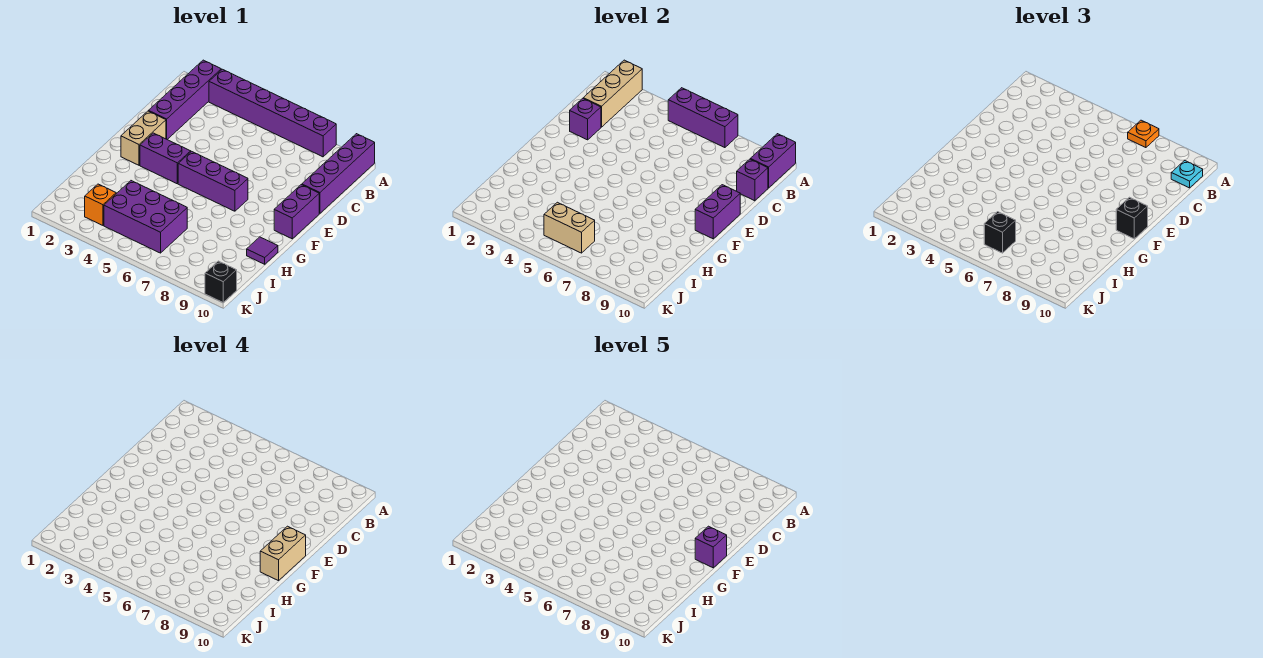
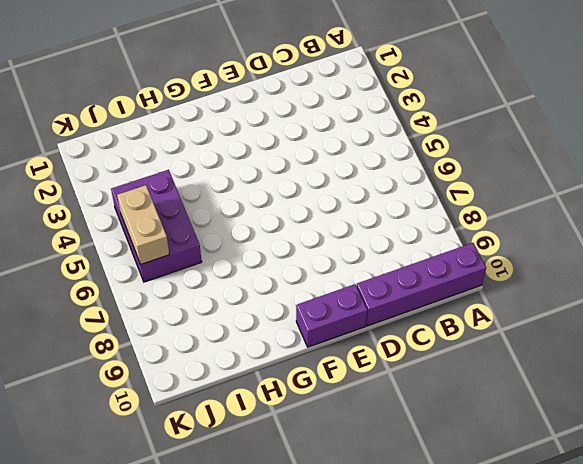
none -> purple 1x4 brick [149,60,221,139]
none -> purple 1x6 brick [209,69,336,157]
none -> tan 1x2 brick [121,111,166,165]

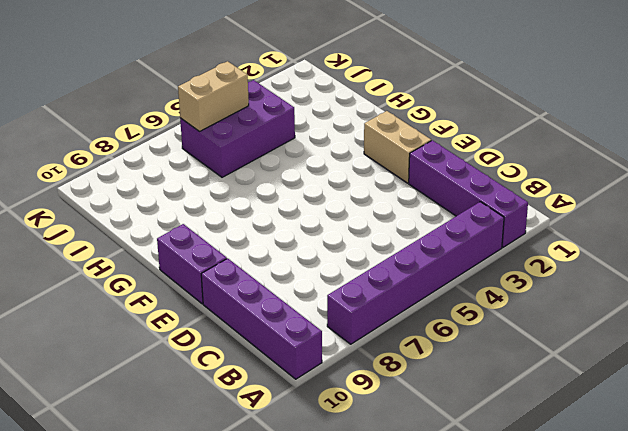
none -> purple 1x2 brick [140,133,191,184]
none -> purple 1x3 brick [178,151,248,211]
none -> purple 1x1 tile [247,237,278,264]

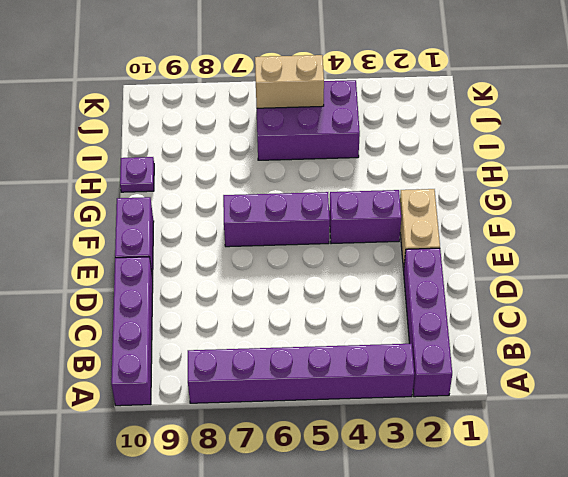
purple 1x1 plate [120,157,154,192] -> purple 1x1 tile [247,237,278,264]
none -> orange 1x1 brick [85,184,116,225]
none -> black 1x1 brick [205,261,237,302]
none -> tan 1x3 brick [583,60,642,127]

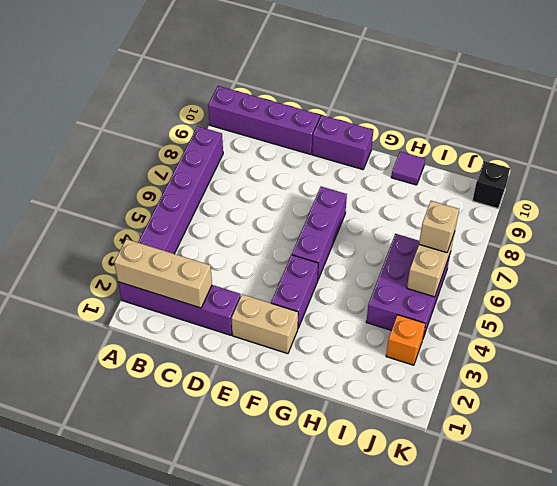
tan 1x1 brick [419,201,459,253] -> black 1x1 brick [984,212,1016,253]
none -> purple 1x3 brick [668,88,738,148]
none -> purple 1x2 brick [751,134,796,188]
none -> purple 1x1 brick [737,159,768,201]

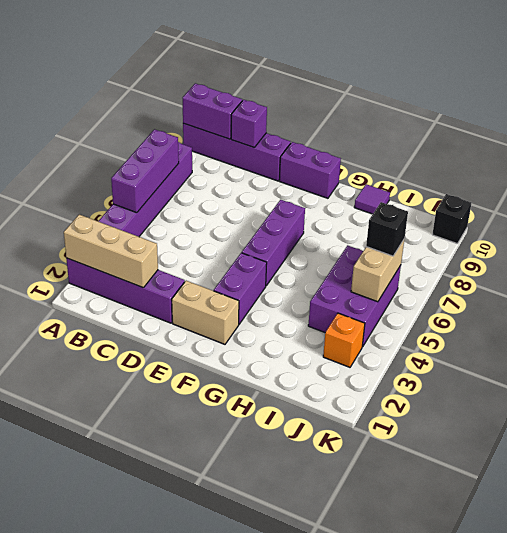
none -> purple 1x1 brick [570,98,601,140]
none -> purple 1x2 brick [695,185,740,239]
none -> orange 1x1 plate [1128,120,1159,148]

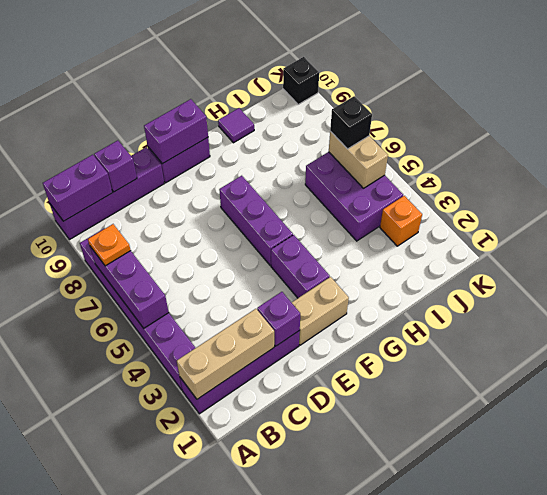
none -> cyan 1x1 plate [1171,161,1203,188]
none -> black 1x1 brick [1116,197,1148,239]
none -> tan 1x2 brick [260,526,306,581]

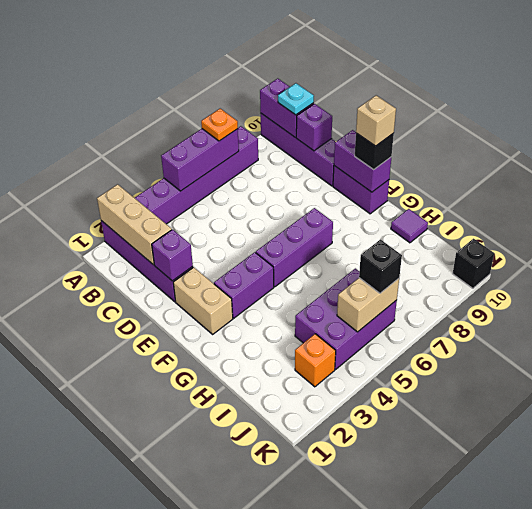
tan 1x1 brick [356,95,396,146] -> tan 1x2 brick [260,526,306,581]
none -> purple 1x1 brick [695,526,727,568]

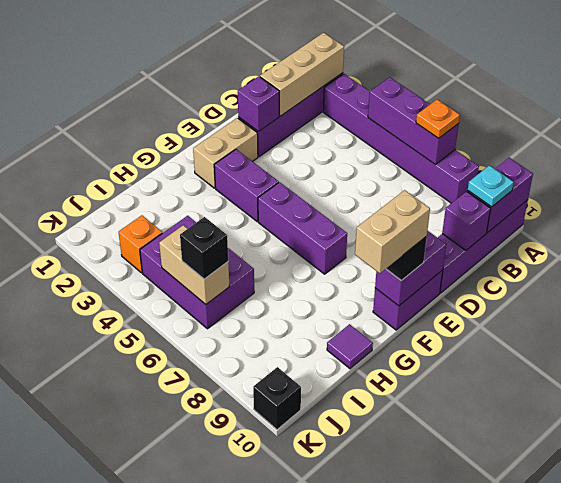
none -> purple 1x1 brick [695,526,727,568]

